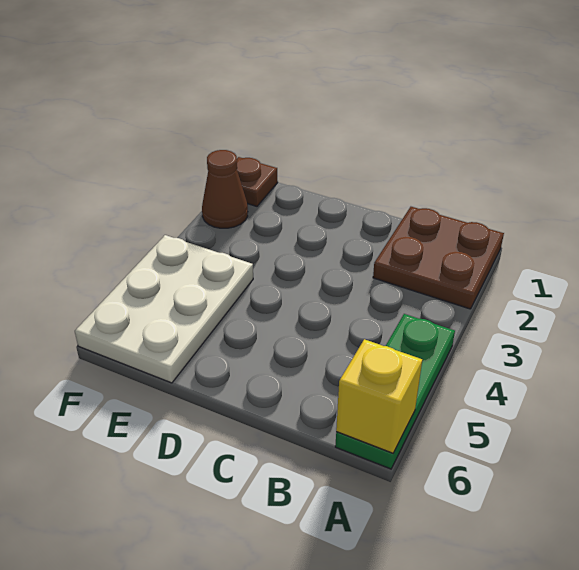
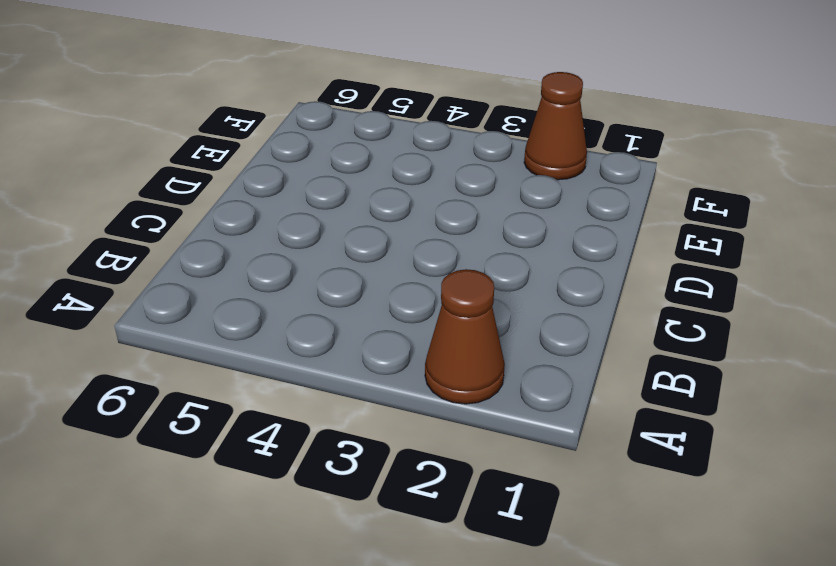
brown 1x1 cone [425,269,505,404] -> brown 2x2 plate [373,207,504,309]
none -> green 1x3 plate [335,314,455,469]
none -> white 2x3 plate [75,235,253,383]

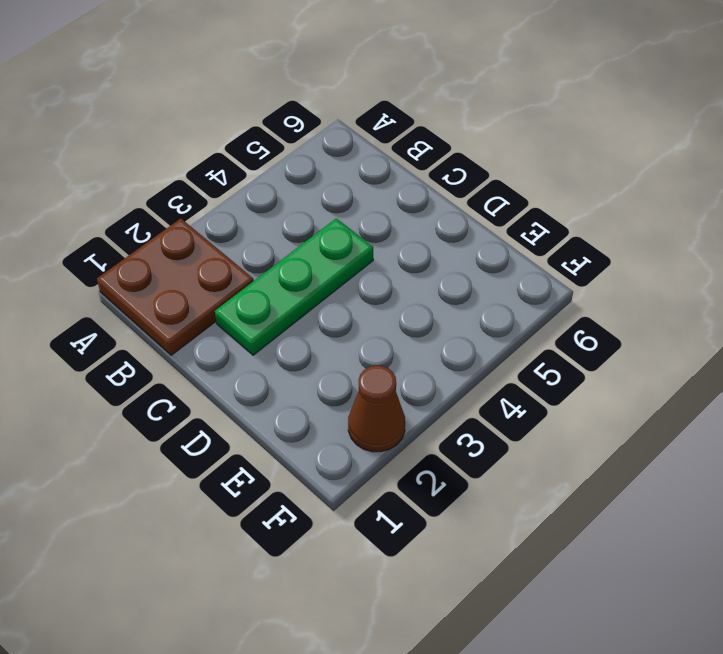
green 1x3 plate [215,218,373,355] -> green 1x3 plate moved to [335,314,455,469]
none -> white 2x3 plate [75,235,253,383]
none -> brown 1x1 plate [237,157,278,206]

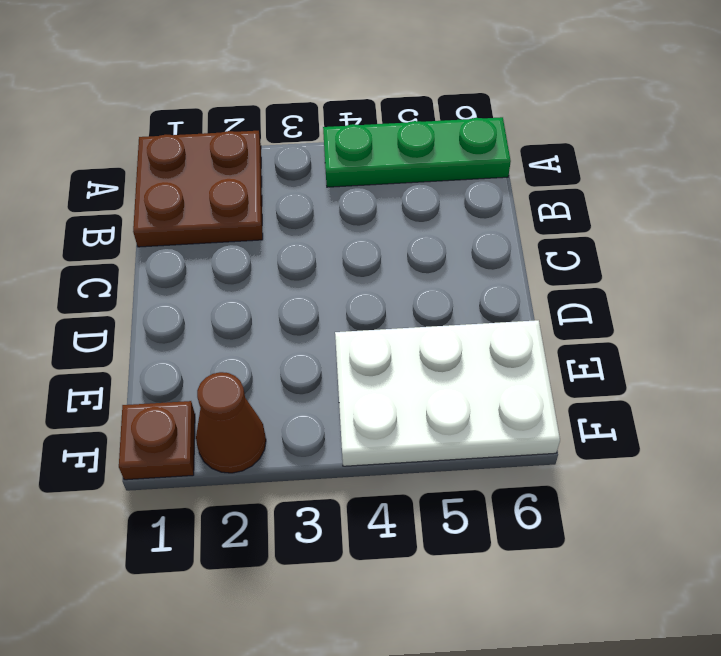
none -> yellow 1x1 brick [336,339,422,453]

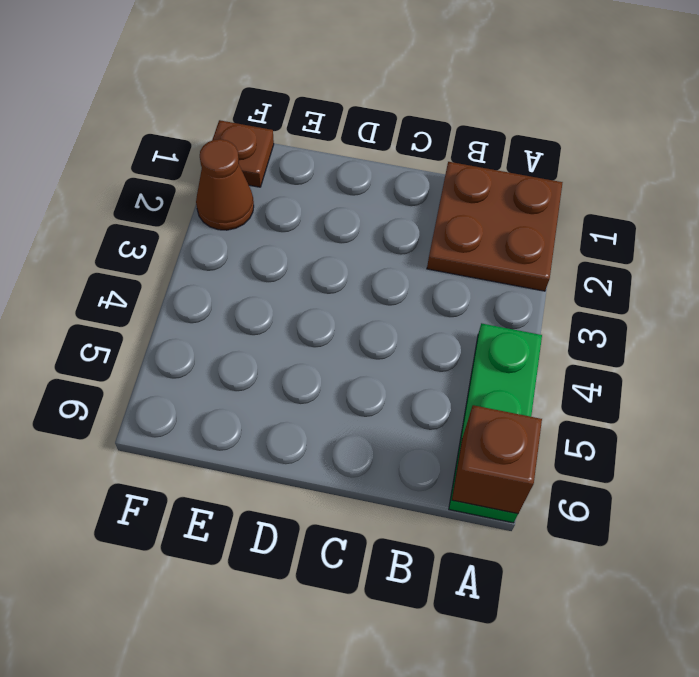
brown 1x1 brick [452,405,542,514] -> yellow 1x1 brick [336,339,422,453]
none -> white 2x3 plate [75,235,253,383]

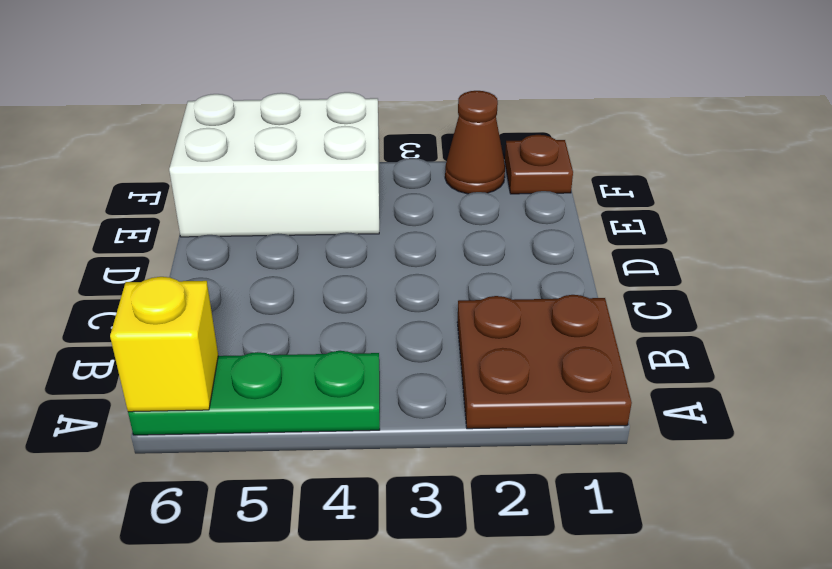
white 2x3 brick [169,92,379,237] -> white 2x3 plate [75,235,253,383]

